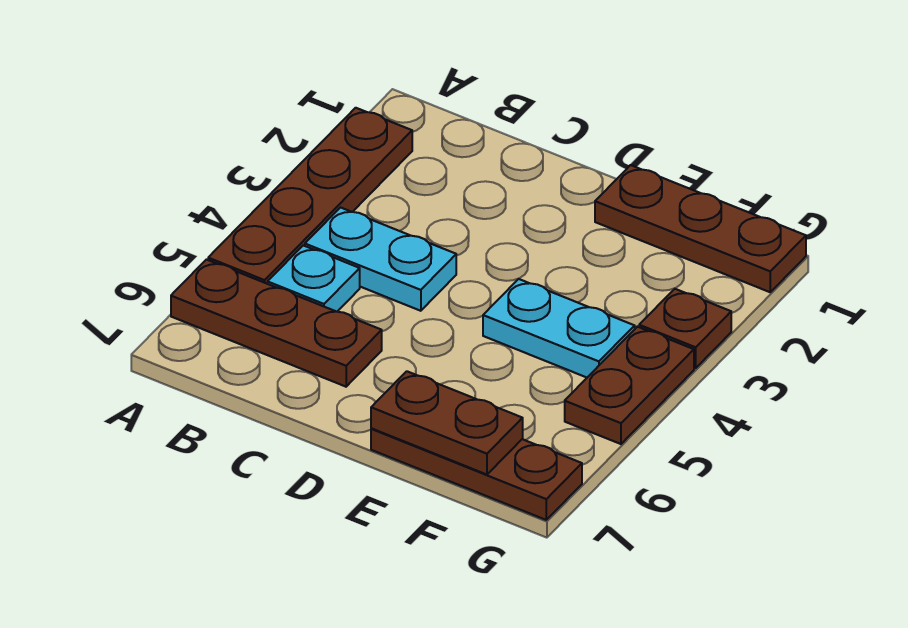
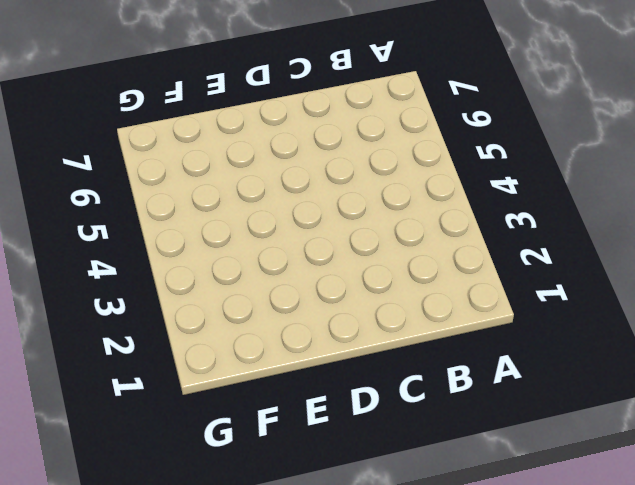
none -> brown 1x4 plate [208,108,412,284]
none -> brown 1x3 plate [171,260,382,387]

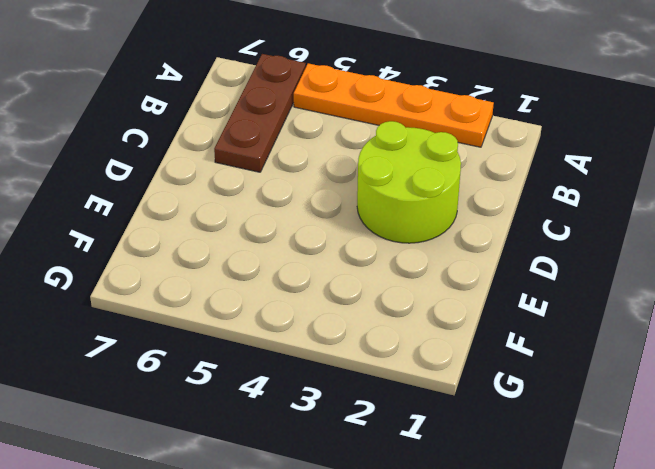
orange 1x4 plate [294,63,494,147] -> brown 1x4 plate [208,108,412,284]
lime 2x2 round brick [357,121,461,243] -> none
none -> cyan 1x2 plate [305,208,456,311]
none -> cyan 1x1 plate [268,245,360,312]

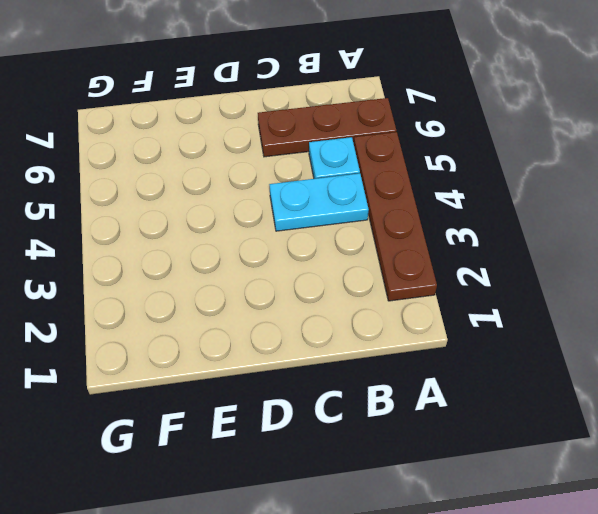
none -> brown 1x3 plate [595,165,806,292]
none -> cyan 1x2 plate [483,279,635,377]

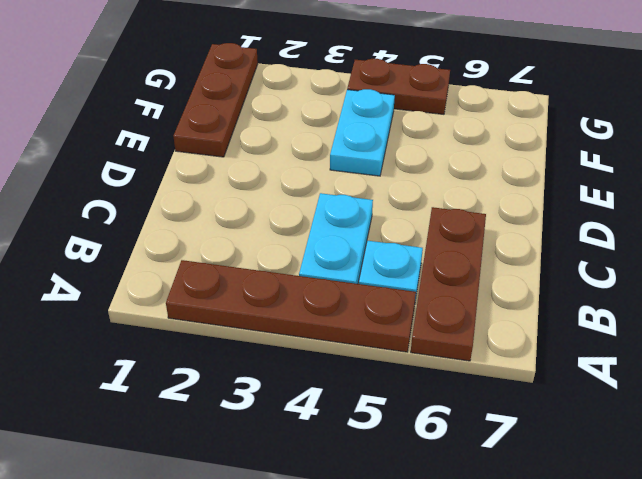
none -> brown 1x3 plate [371,428,582,520]
none -> brown 1x1 plate [639,289,731,368]

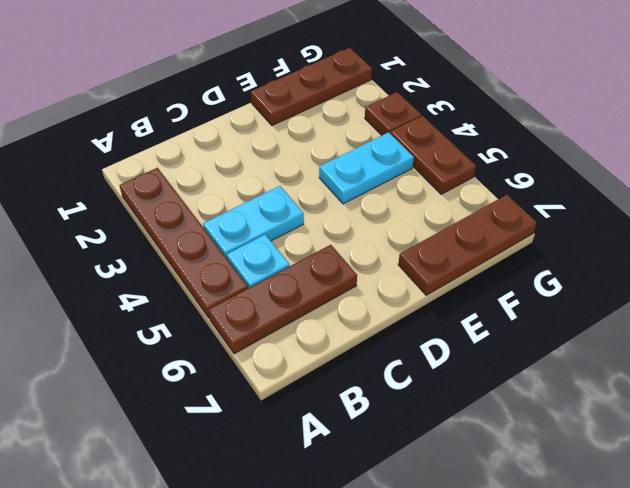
none -> brown 1x2 plate [371,371,523,475]

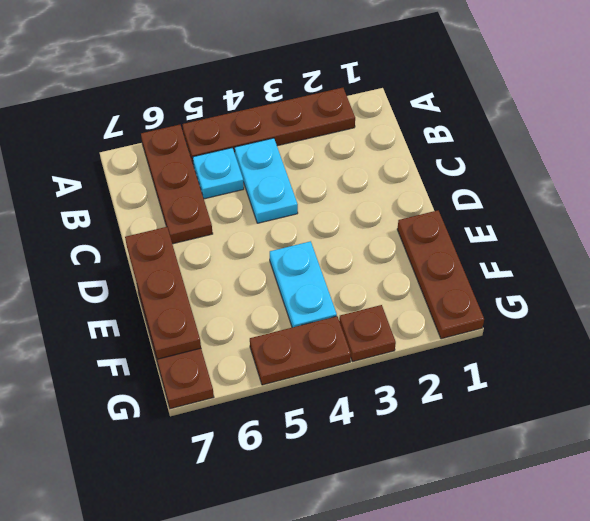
brown 1x3 plate [125,227,201,359] -> brown 1x2 plate [371,371,523,475]

